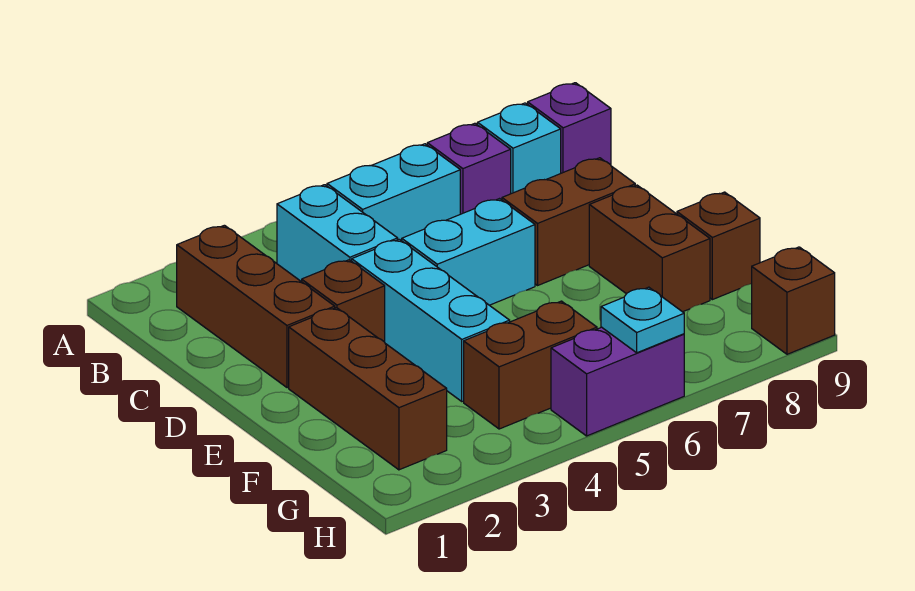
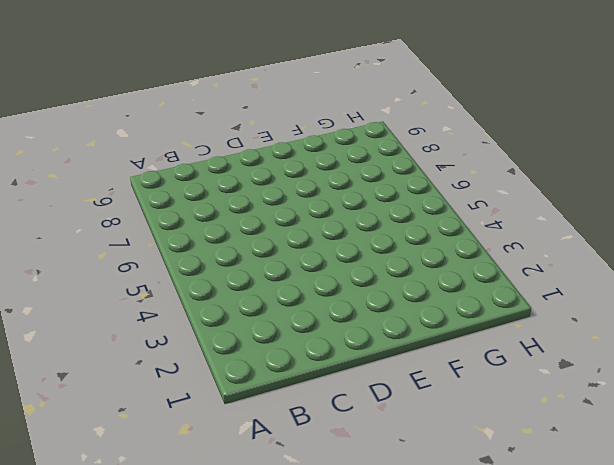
none -> brown 1x3 brick [177,225,335,388]
none -> cyan 1x2 brick [277,185,398,282]
none -> cyan 1x2 brick [327,144,460,241]

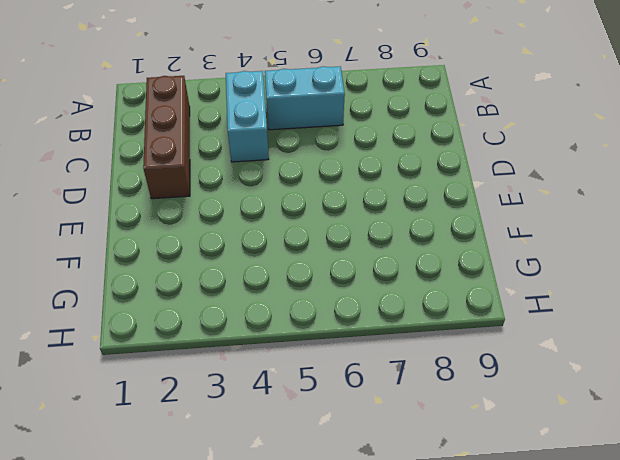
none -> purple 1x1 brick [427,123,511,214]
none -> cyan 1x1 brick [477,103,561,194]
none -> purple 1x1 brick [528,83,611,173]

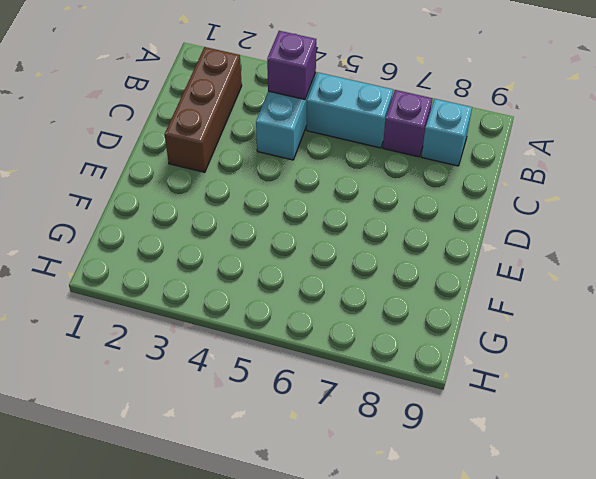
purple 1x1 brick [267,31,316,99] -> purple 1x1 brick moved to [528,83,611,173]
none -> brown 1x1 brick [302,260,385,342]
none -> cyan 1x3 brick [352,239,510,401]
none -> cyan 1x2 brick [402,199,535,305]

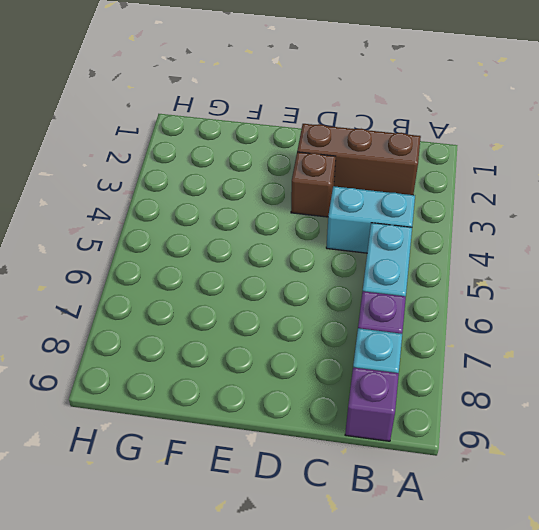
none -> cyan 1x3 brick [352,239,510,401]
none -> cyan 1x2 brick [402,199,535,305]
none -> brown 1x2 brick [502,158,635,285]

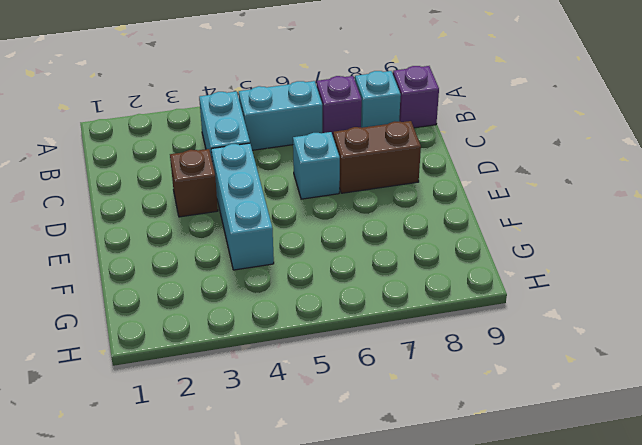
cyan 1x1 brick [293,132,340,199] -> cyan 1x2 brick [402,199,535,305]
none -> brown 1x3 brick [177,225,335,388]
none -> brown 1x3 brick [289,308,447,470]
none -> brown 1x2 brick [589,185,710,312]

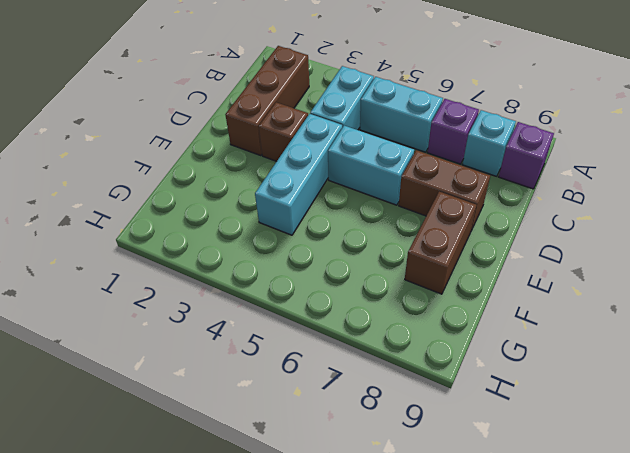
none -> brown 1x3 brick [289,308,447,470]
none -> brown 1x1 brick [677,192,760,300]
none -> brown 1x2 brick [464,301,597,429]

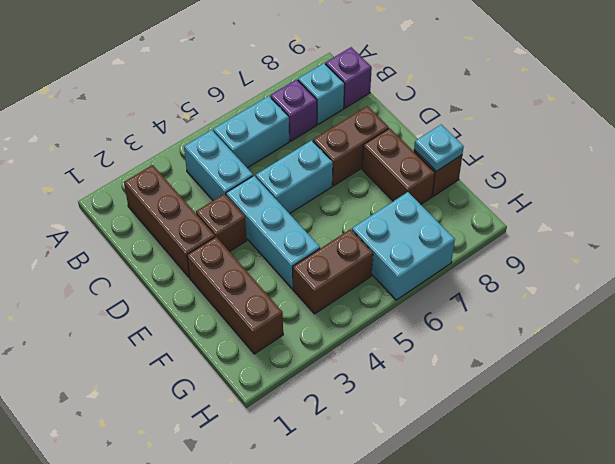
cyan 1x1 plate [414,125,464,171] -> cyan 1x1 plate moved to [601,287,684,353]
cyan 2x2 brick [352,192,455,300] -> purple 1x2 brick [551,327,684,436]
none -> brown 1x1 brick [752,247,835,354]

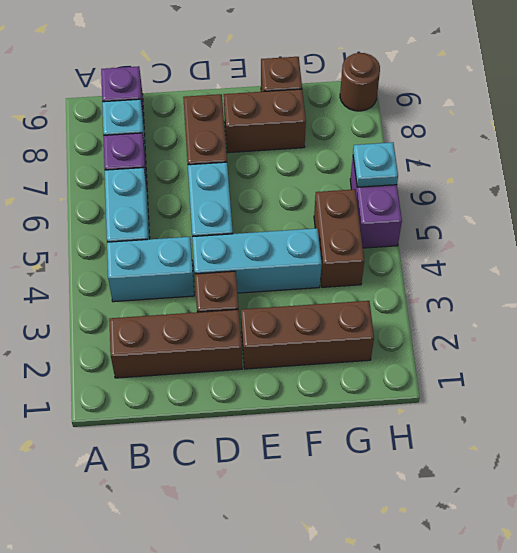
brown 1x1 round brick [340,53,380,111] -> brown 1x1 brick [752,247,835,354]

